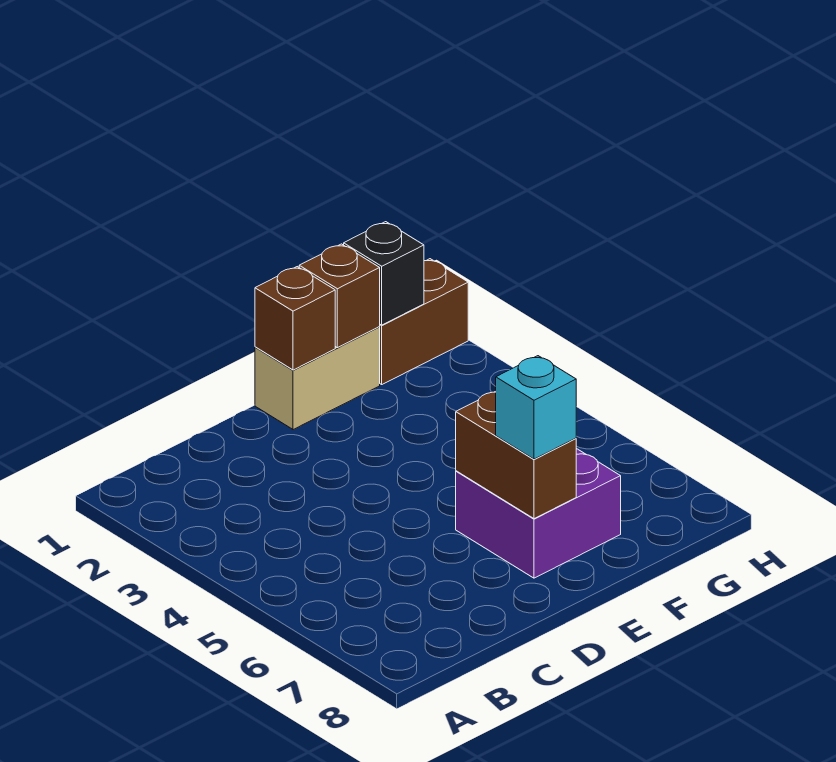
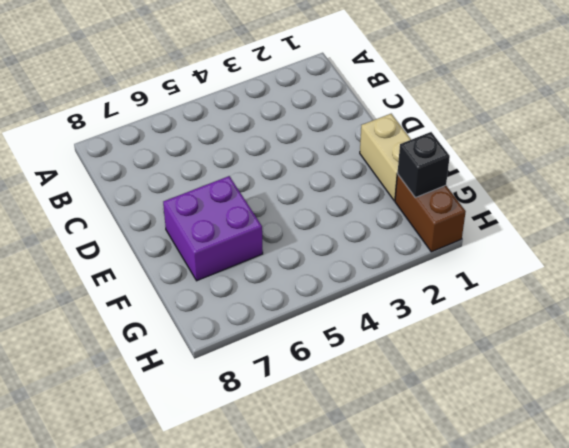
none -> brown 1x1 brick [255,267,335,370]
none -> brown 1x2 brick [456,391,576,519]

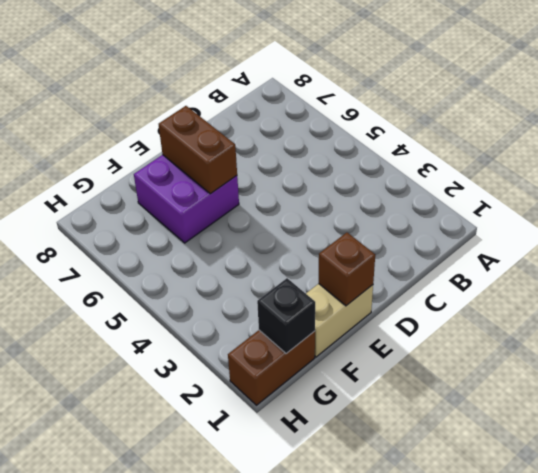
none -> brown 1x1 brick [299,244,380,348]
none -> cyan 1x1 brick [496,356,576,459]

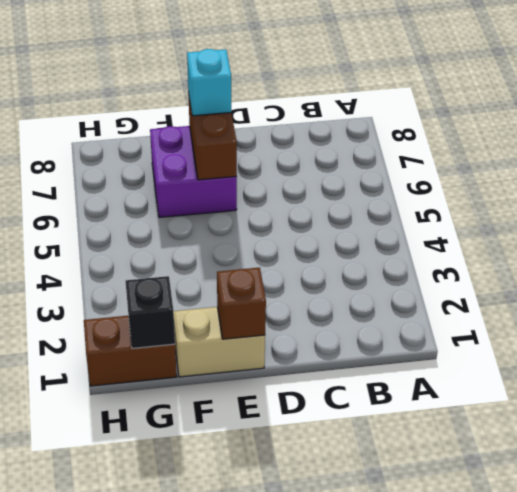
none -> brown 1x1 brick [299,244,380,348]

